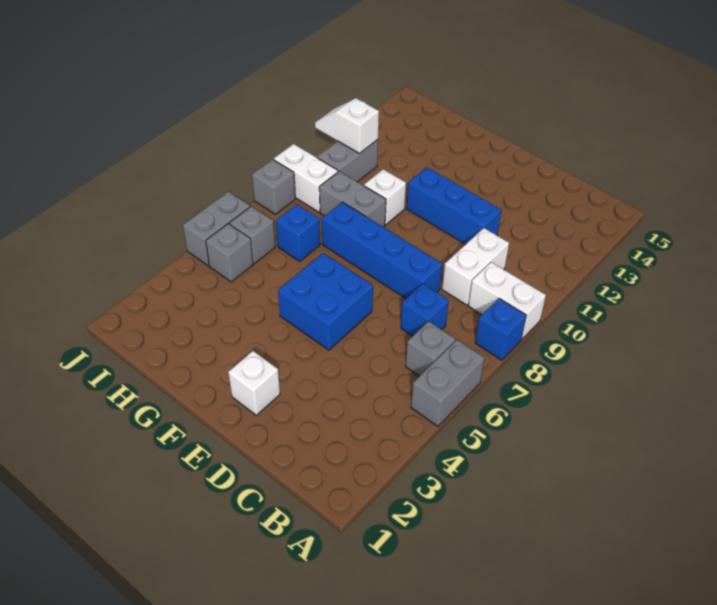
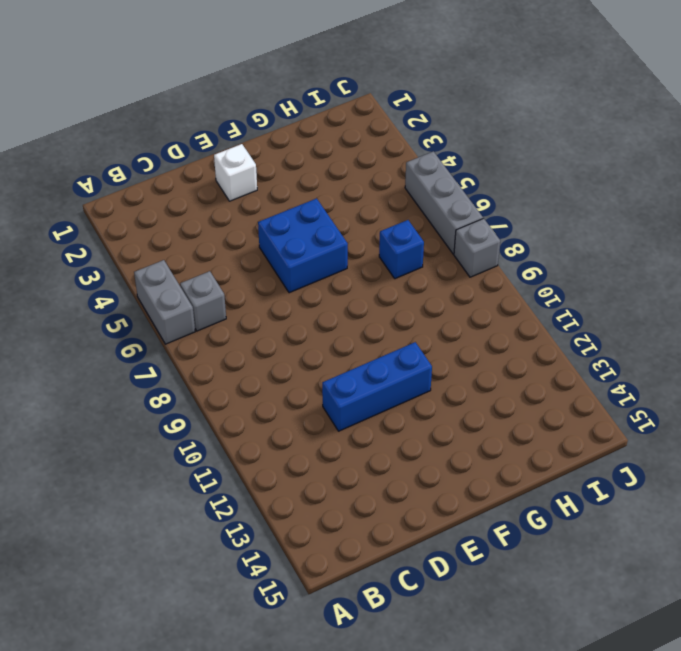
grey 1x3 brick [405,151,483,254] -> grey 1x2 brick [183,192,250,266]
none -> blue 1x1 brick [475,299,526,360]
none -> white 1x2 brick [468,262,546,340]
none -> blue 1x1 brick [401,284,449,336]

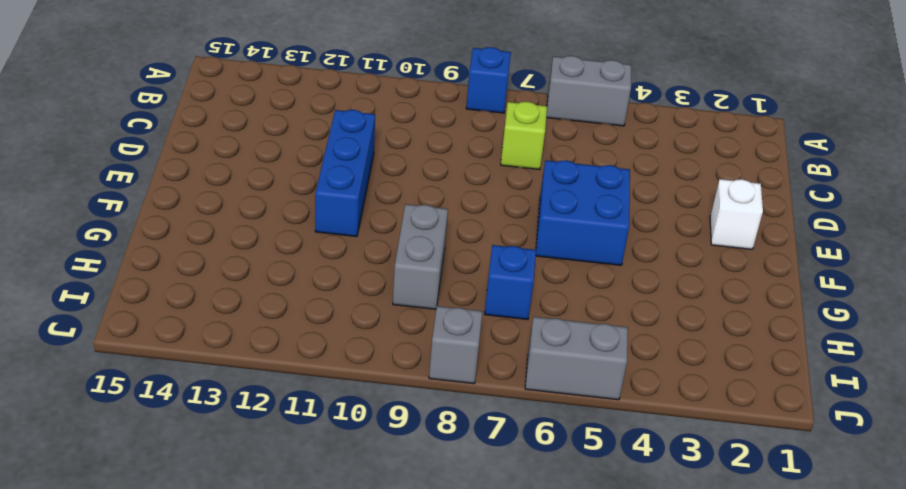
lime 1x1 brick [501,102,547,170] -> blue 1x1 brick [401,284,449,336]
none -> white 1x2 brick [468,262,546,340]
none -> grey 1x1 brick [406,321,455,376]
none -> white 1x2 brick [442,228,509,305]

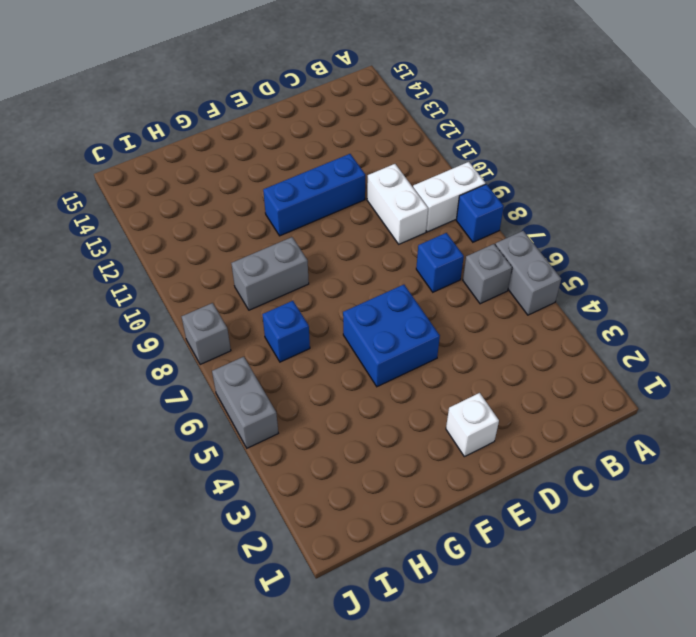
none -> blue 1x4 brick [322,202,442,298]
none -> white 1x1 brick [364,169,406,225]
none -> grey 1x1 brick [206,224,253,282]

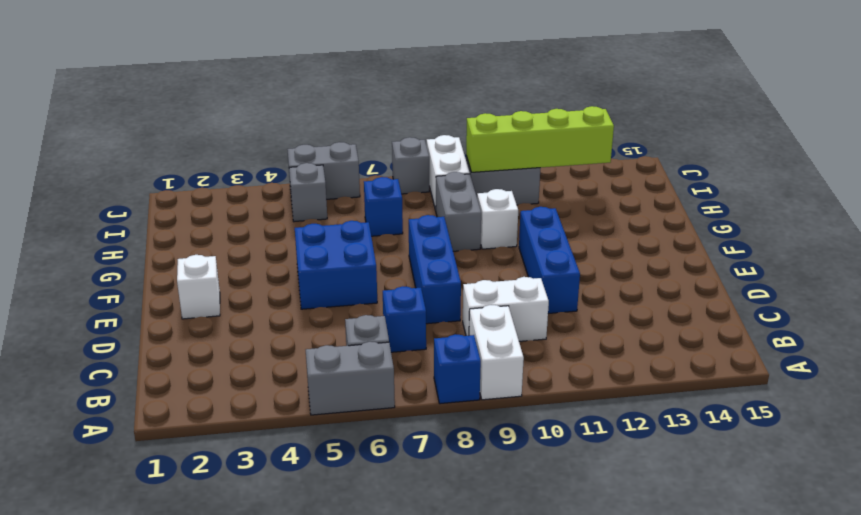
blue 1x3 brick [409,215,461,324] -> blue 1x4 brick [322,202,442,298]
lime 1x4 brick [466,106,614,172] -> white 1x2 slope [315,98,379,154]
none -> grey 1x1 brick [229,206,275,264]

